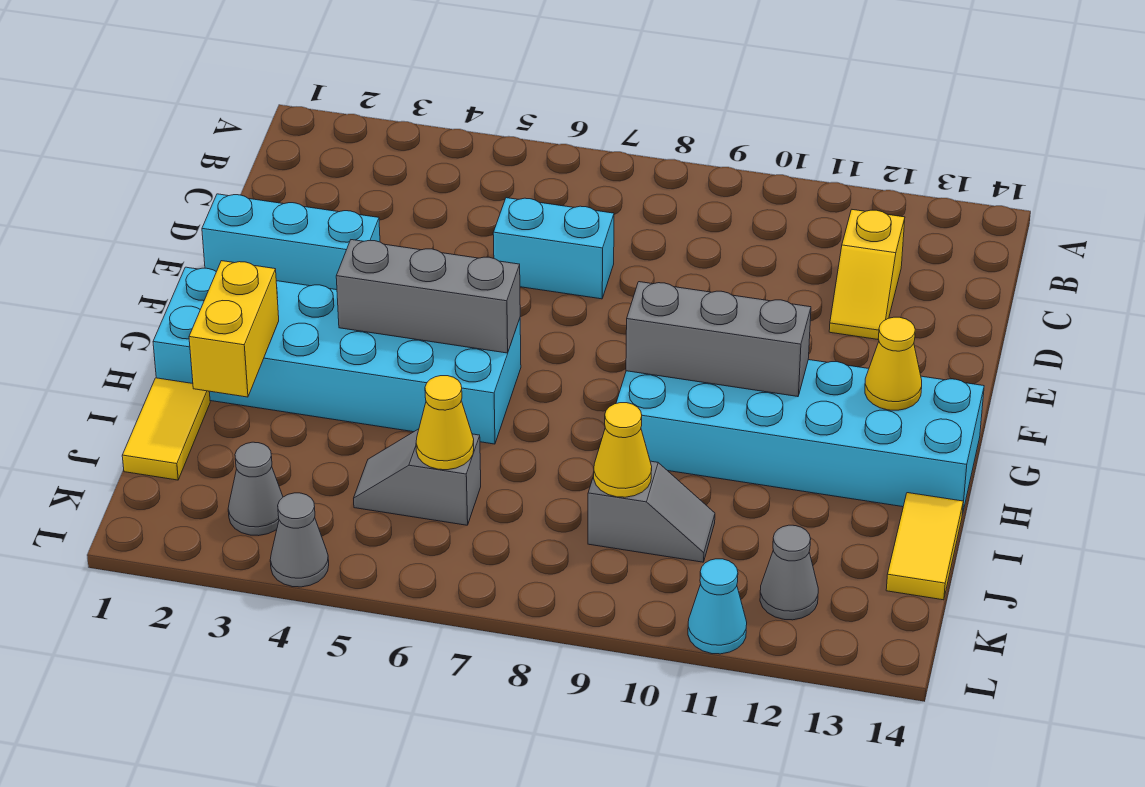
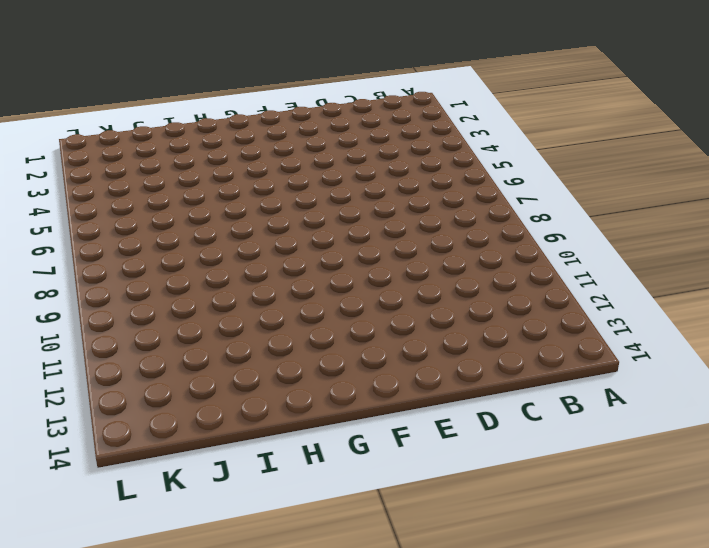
none -> yellow 1x2 slope [829,210,905,340]
none -> cyan 1x2 brick [493,198,614,299]
none -> cyan 1x3 brick [202,194,380,290]

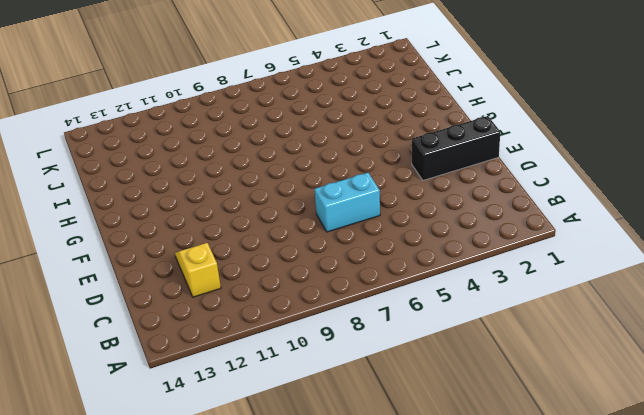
black 1x3 brick [412,116,500,180] -> cyan 1x3 brick [202,194,380,290]
none -> cyan 2x6 brick [153,267,521,444]
none -> cyan 2x6 brick [616,360,984,514]
none -> yellow 1x2 tile [122,378,210,480]

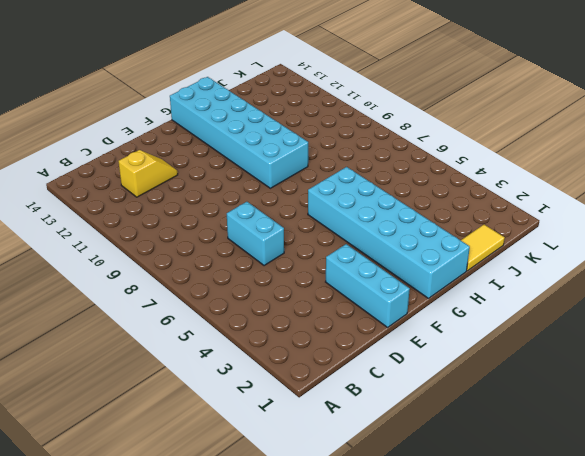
none -> yellow 1x2 tile [886,493,963,600]
none -> grey 1x2 slope [354,429,481,525]
none -> grey 1x2 slope [588,461,715,562]

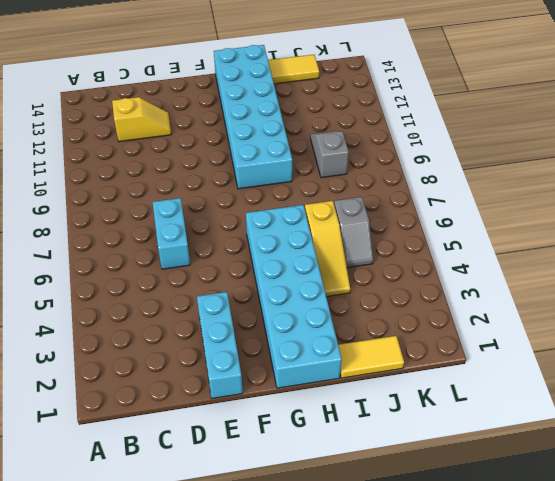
yellow 1x3 slope [305,201,350,296] -> none
none -> grey 1x1 cone [228,442,283,536]
none -> grey 1x1 cone [760,525,818,620]
none -> grey 1x1 cone [270,493,329,587]

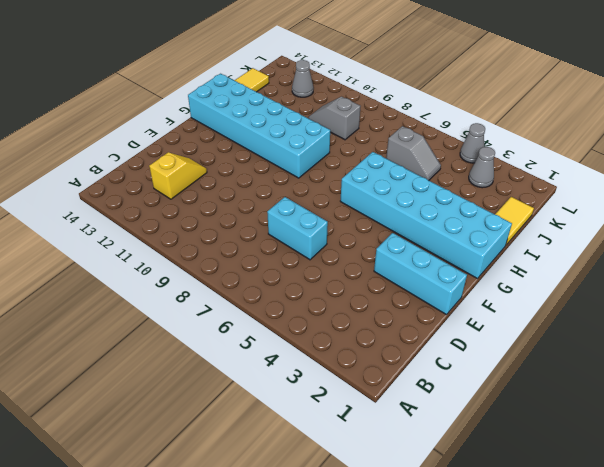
none -> cyan 1x1 cone [688,559,747,654]
none -> grey 1x3 brick [336,240,520,353]
none -> grey 1x3 brick [626,282,811,397]

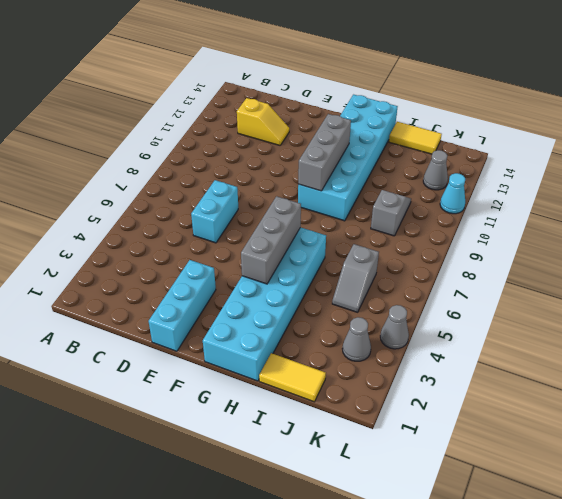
none -> yellow 1x1 cone [865,317,922,410]
none -> yellow 1x2 brick [189,261,279,397]
none -> yellow 1x1 cone [416,376,474,470]

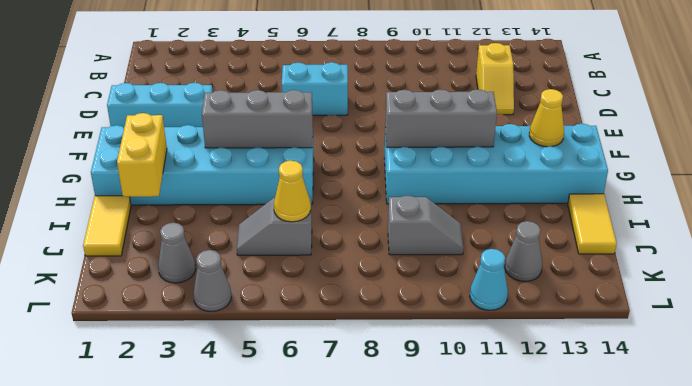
none -> yellow 1x1 cone [594,403,652,497]

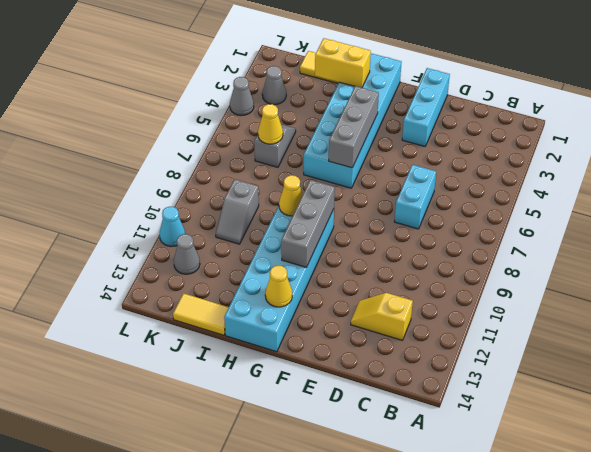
yellow 1x1 cone [279,175,303,216] -> yellow 1x1 cone moved to [594,403,652,497]

